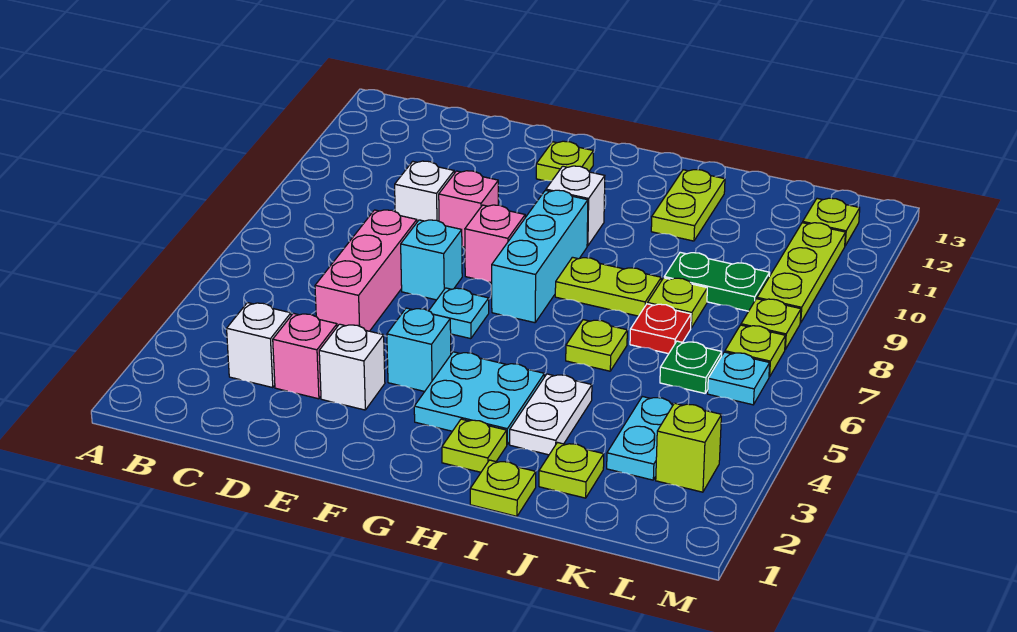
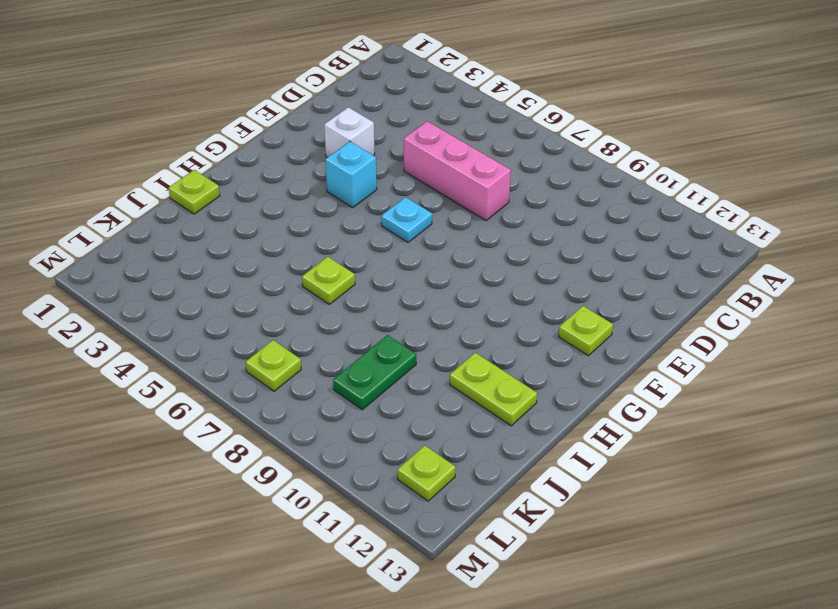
none -> white 1x1 brick [227,303,291,387]
none -> pink 1x1 brick [273,313,337,399]
none -> white 1x1 brick [395,161,454,222]
none -> cyan 1x1 brick [401,220,462,300]

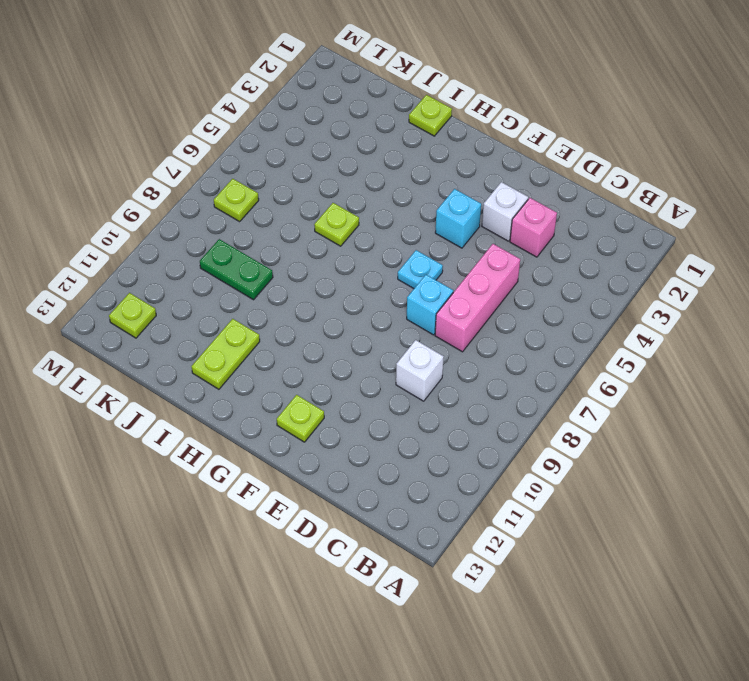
none -> white 1x1 brick [227,303,291,387]
none -> pink 1x1 brick [439,171,498,247]
none -> pink 1x1 brick [465,205,525,283]
none -> cyan 2x2 plate [414,352,544,444]

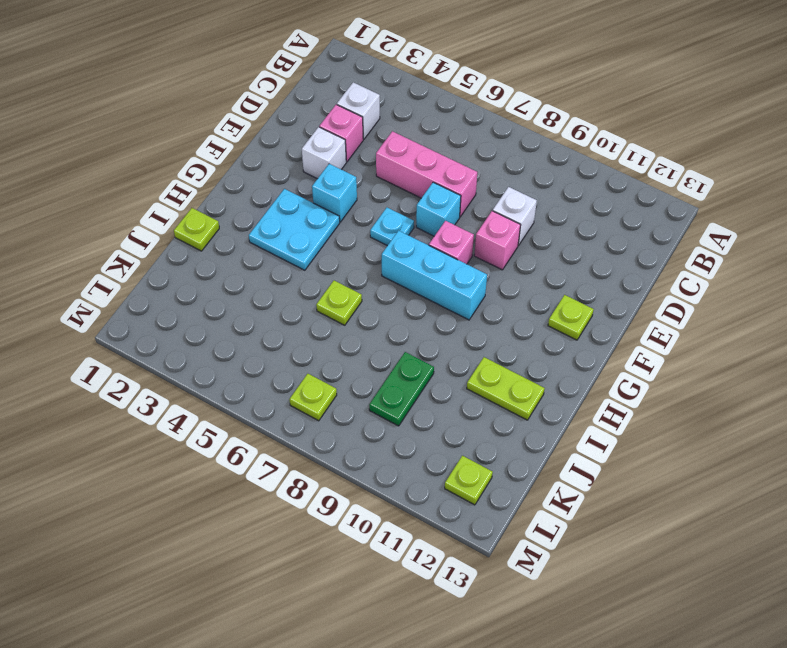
none -> white 1x1 brick [546,166,605,246]
none -> lime 1x1 plate [442,419,507,472]
none -> lime 1x2 plate [555,257,661,316]
none -> white 1x2 plate [510,374,592,455]

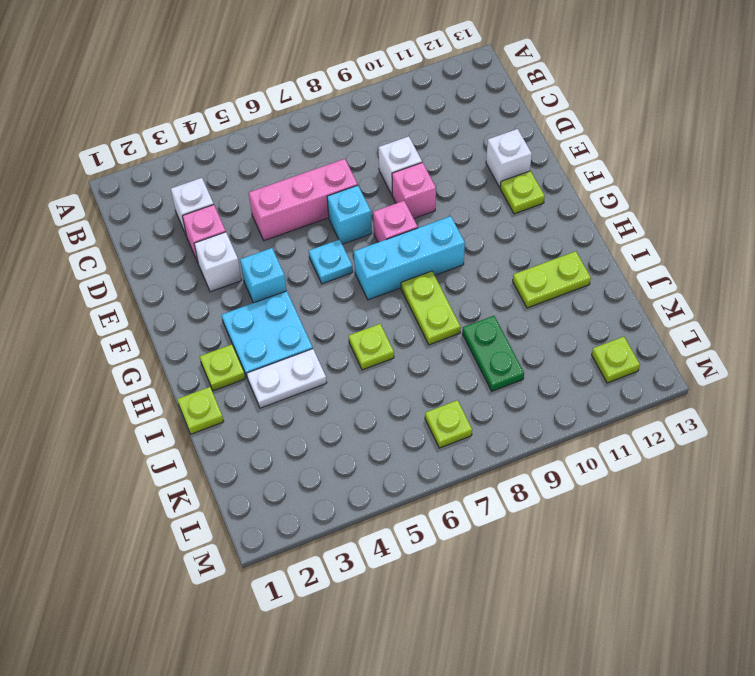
white 1x1 brick [486,129,532,187] -> white 1x1 brick moved to [546,166,605,246]
none -> lime 1x1 plate [539,443,604,498]
none -> red 1x1 plate [630,304,691,354]
none -> lime 1x1 plate [648,278,707,328]
none -> cyan 1x2 plate [607,396,674,480]

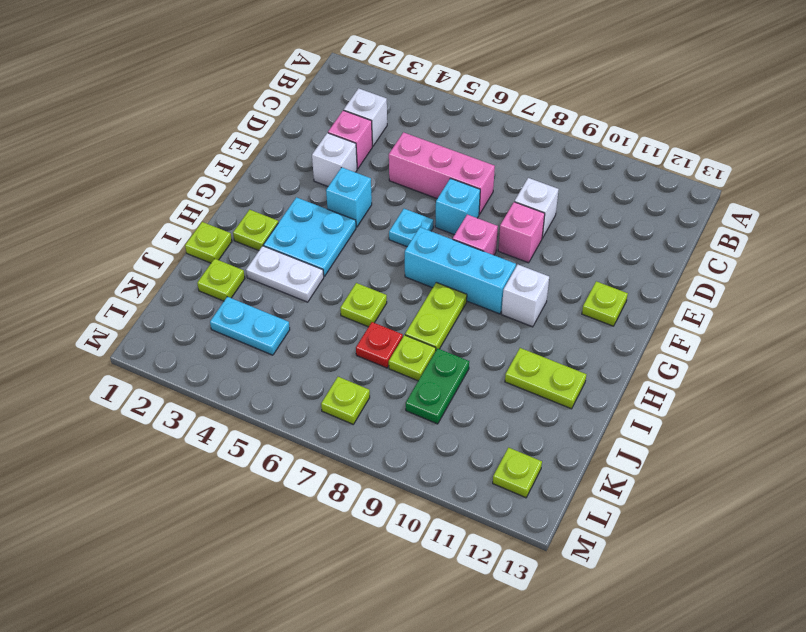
none -> green 1x1 plate [660,341,722,393]
none -> lime 1x1 brick [656,403,721,492]
none -> cyan 1x1 plate [708,352,770,405]
none -> lime 1x1 plate [741,299,801,349]

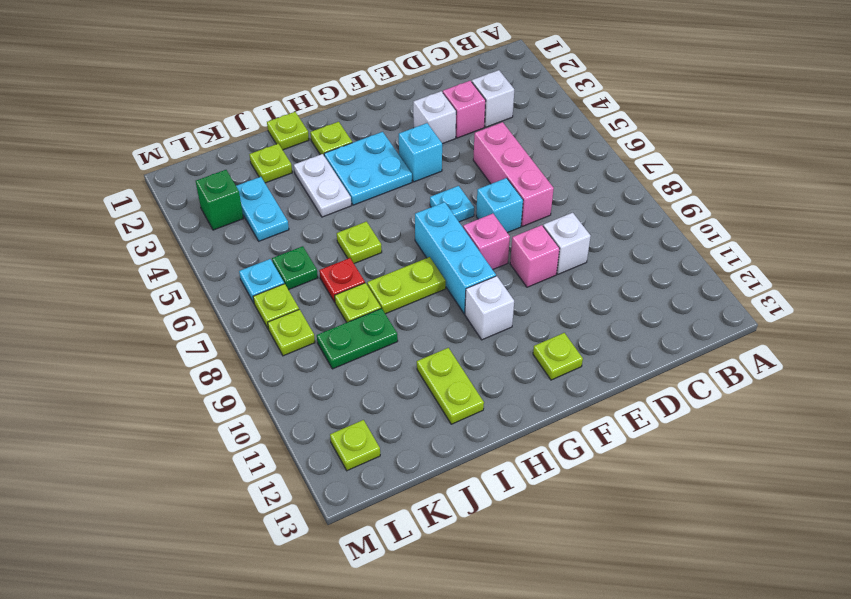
green 1x1 brick [196,170,243,230] -> lime 1x1 brick [656,403,721,492]
none -> lime 1x3 plate [757,223,846,323]

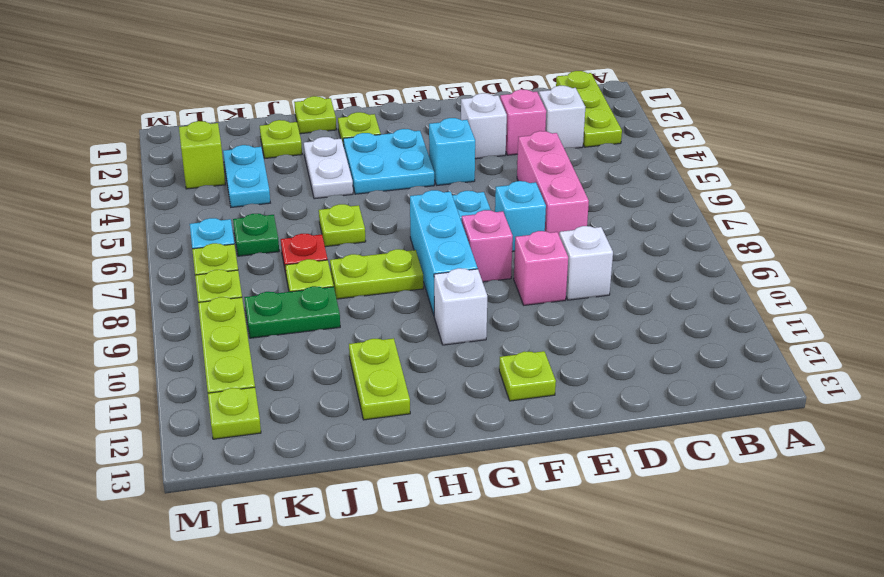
lime 1x3 plate [556,71,622,147] -> none

